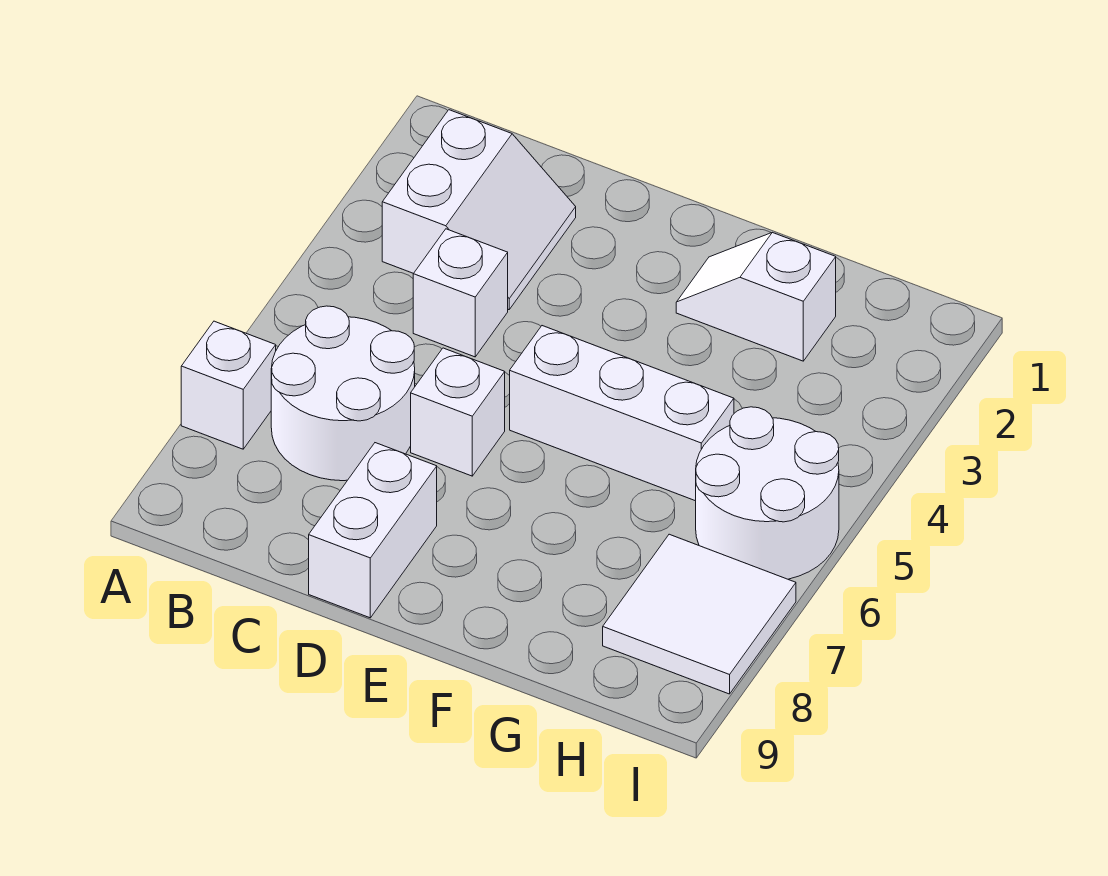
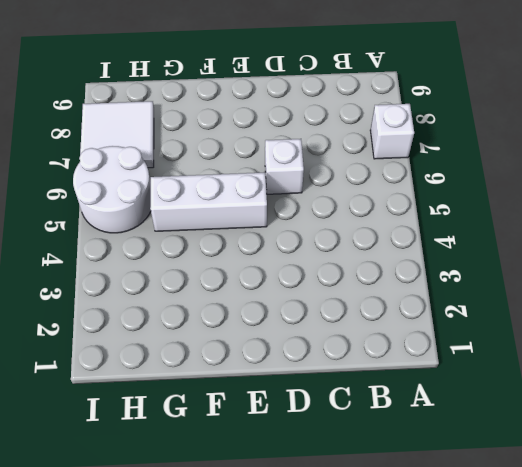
none -> white 2x2 slope [382,110,576,310]
none -> white 2x2 round brick [271,306,415,481]

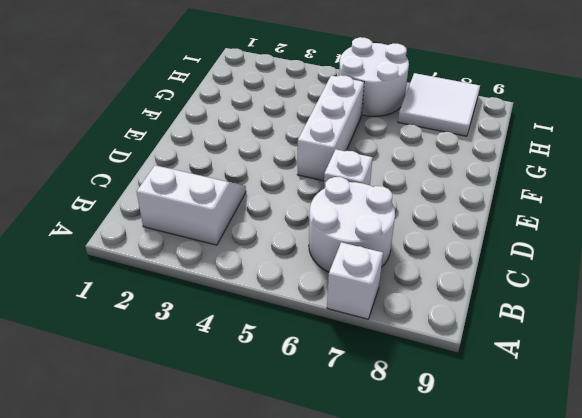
none -> white 1x1 brick [413,229,508,357]
none -> white 1x2 brick [309,443,437,618]

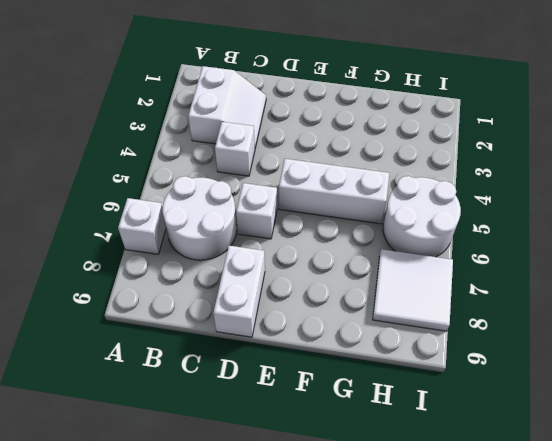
none -> white 1x2 slope [676,232,836,361]

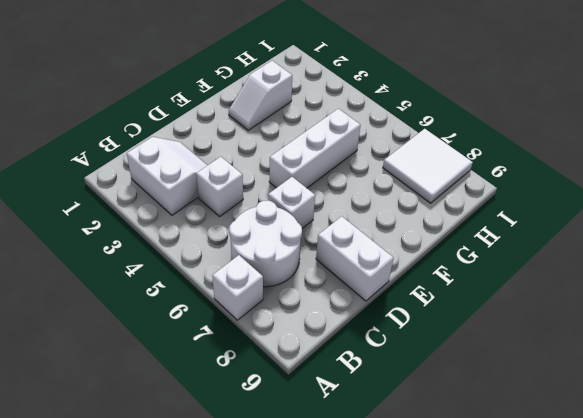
none -> white 2x2 round brick [696,407,839,579]

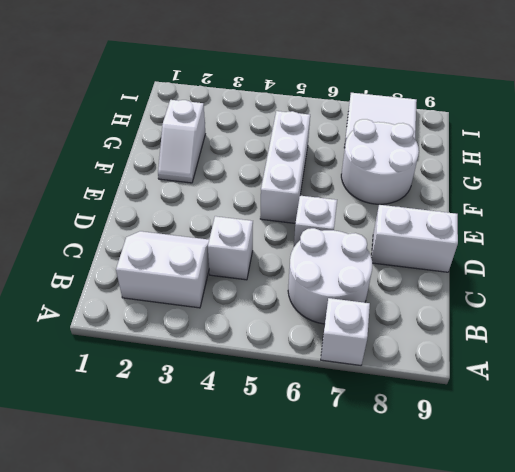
white 2x2 round brick [341,119,419,204] -> white 2x2 round brick moved to [696,407,839,579]

